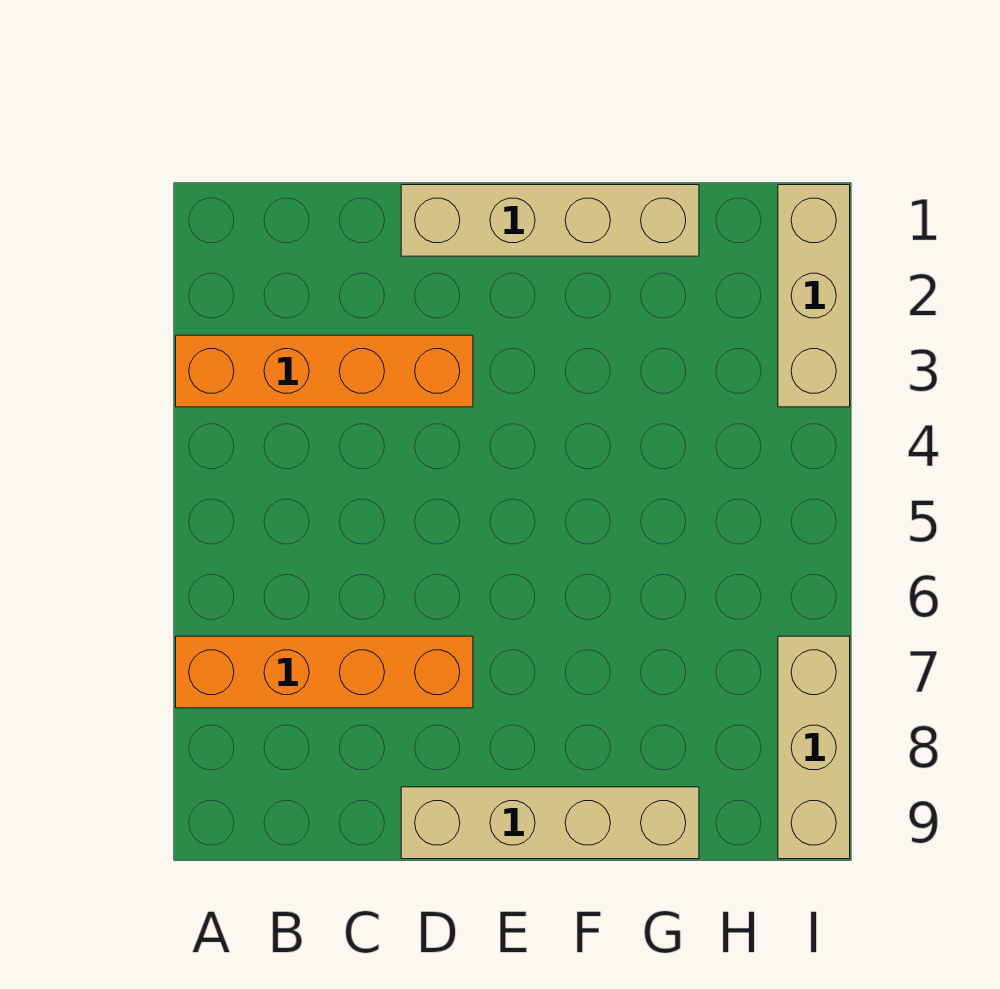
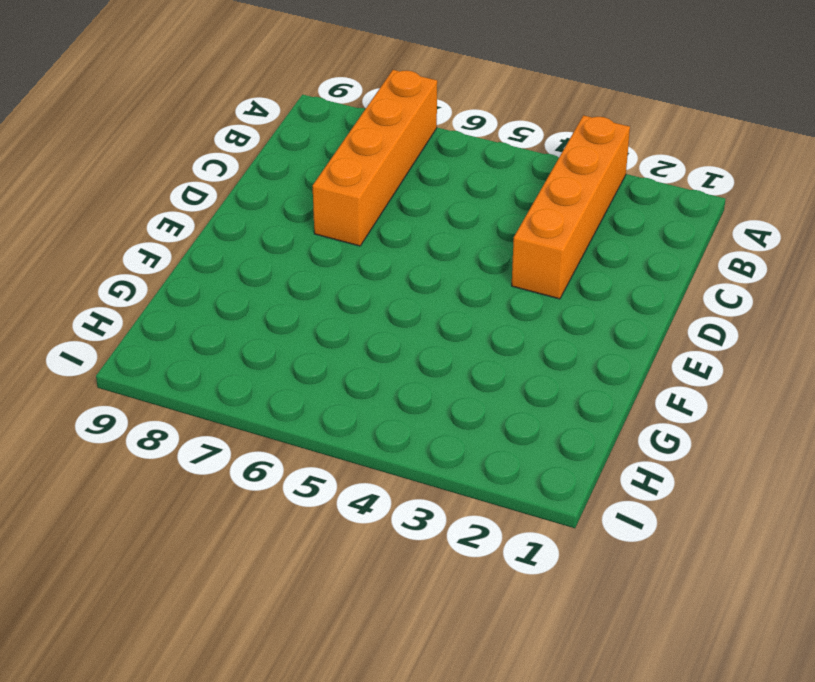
none -> tan 1x4 brick [401,185,699,256]
none -> tan 1x4 brick [401,787,699,859]

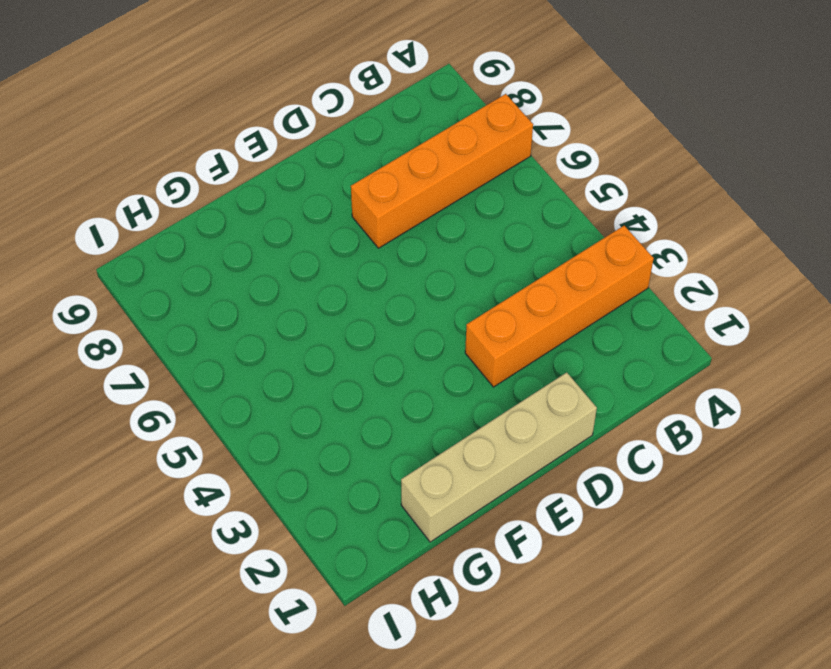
none -> tan 1x4 brick [401,787,699,859]
none -> tan 1x3 brick [778,185,850,407]

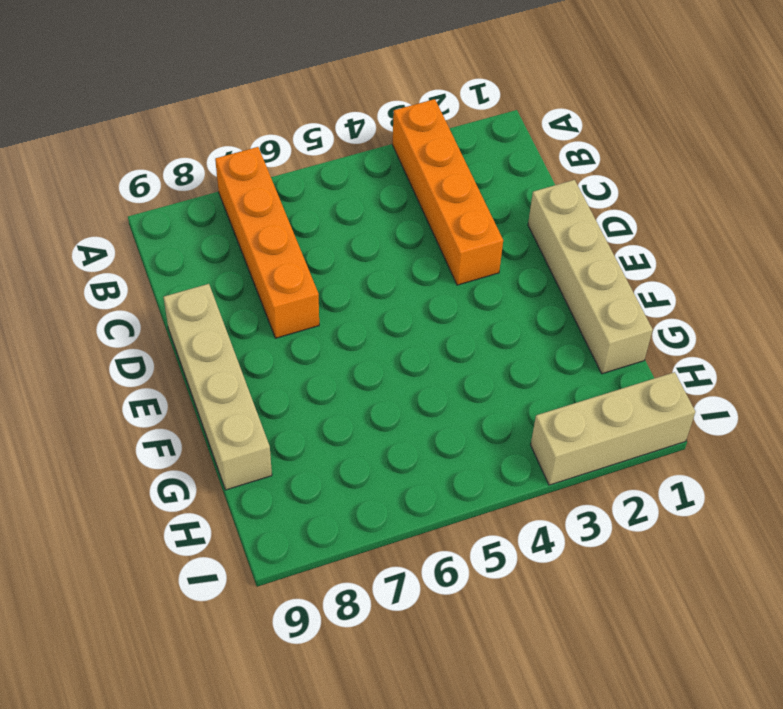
none -> tan 1x3 brick [778,636,850,859]

